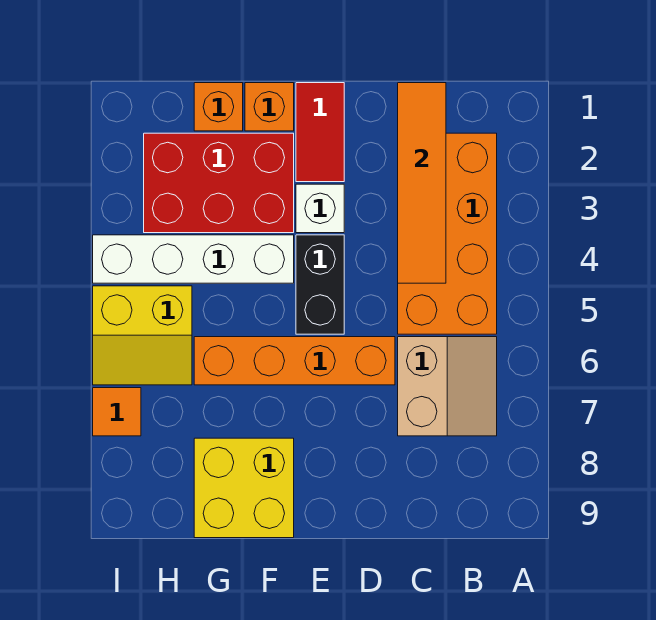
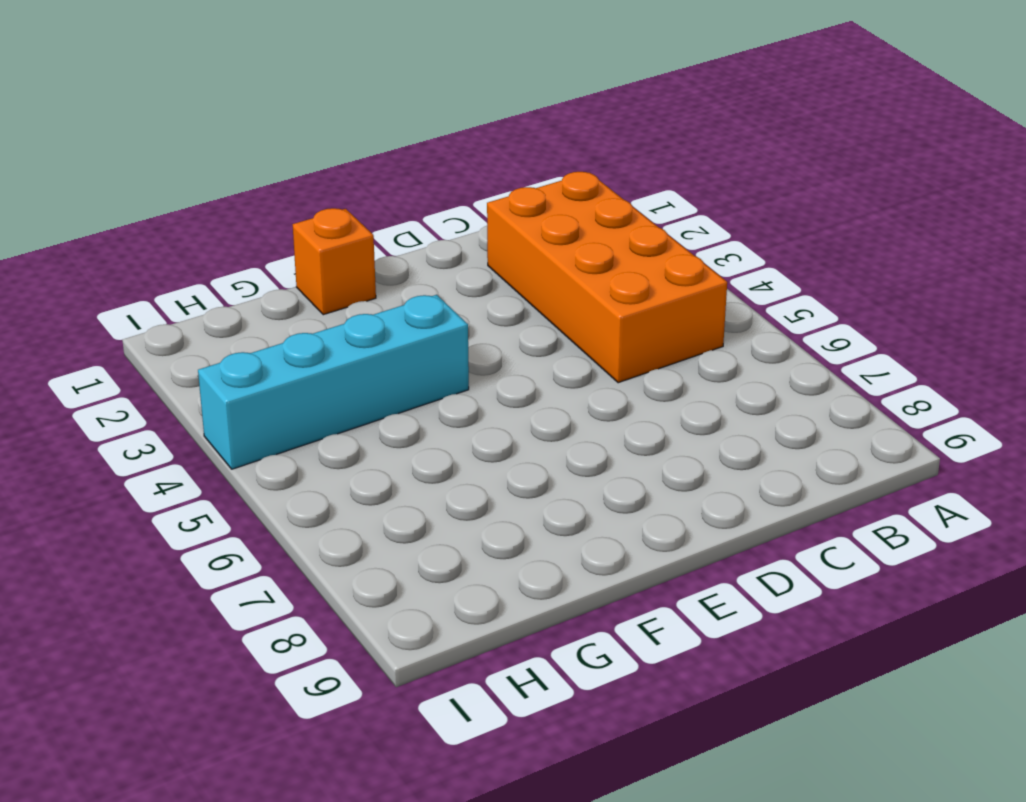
cyan 1x4 brick [198,295,469,469] -> white 1x4 brick [93,235,294,283]
none -> tan 2x2 slope [398,337,497,436]
none -> orange 1x4 brick [194,337,395,385]
none -> red 1x2 tile [296,83,344,182]

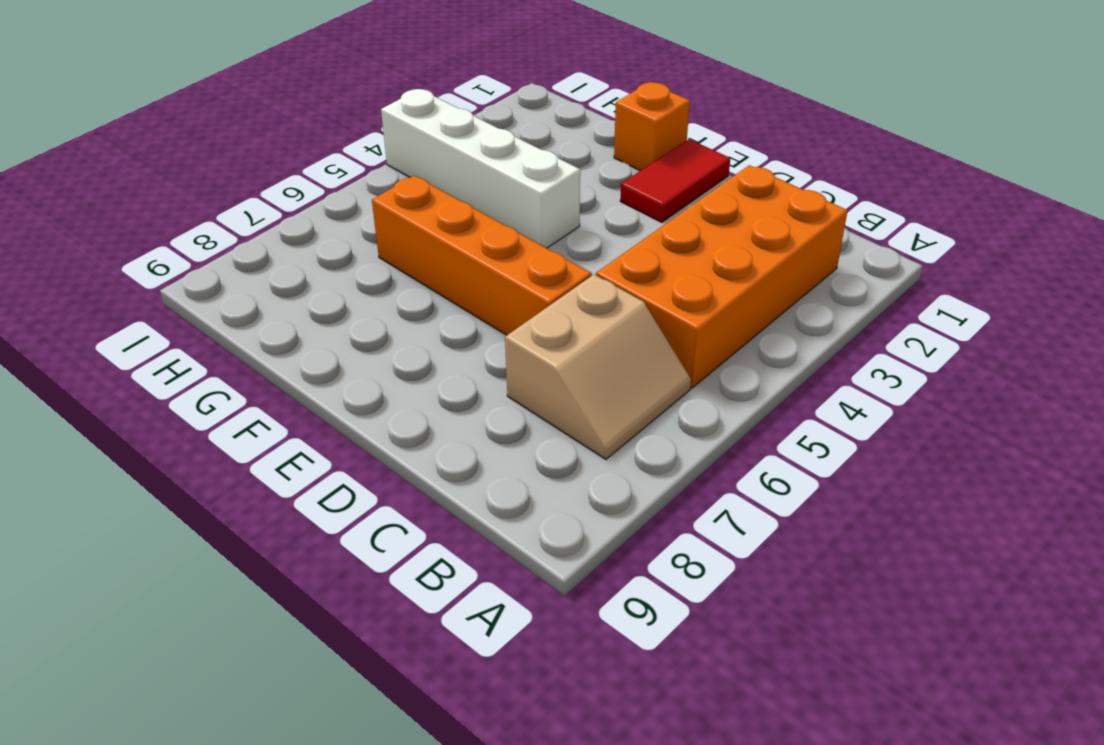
none -> white 1x1 brick [296,184,344,233]
none -> black 1x2 brick [296,235,344,334]
none -> red 2x3 brick [144,133,294,233]

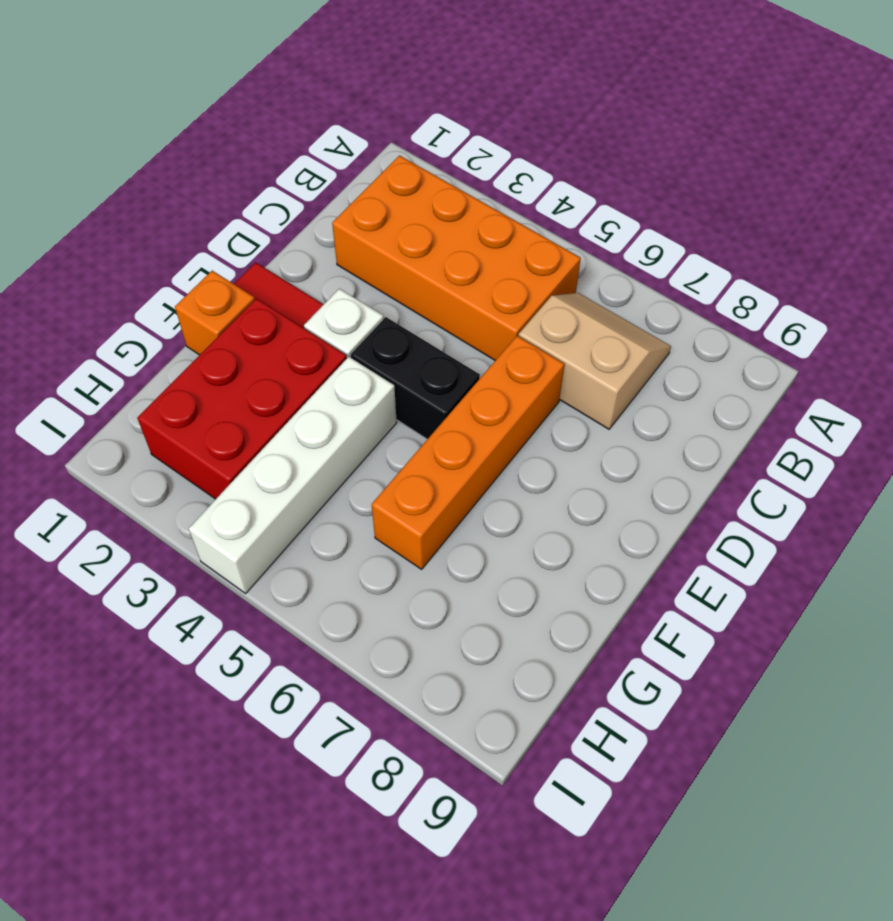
none -> yellow 2x2 brick [194,438,294,538]
none -> orange 1x1 brick [194,83,243,131]
none -> yellow 2x2 slope [93,286,192,385]

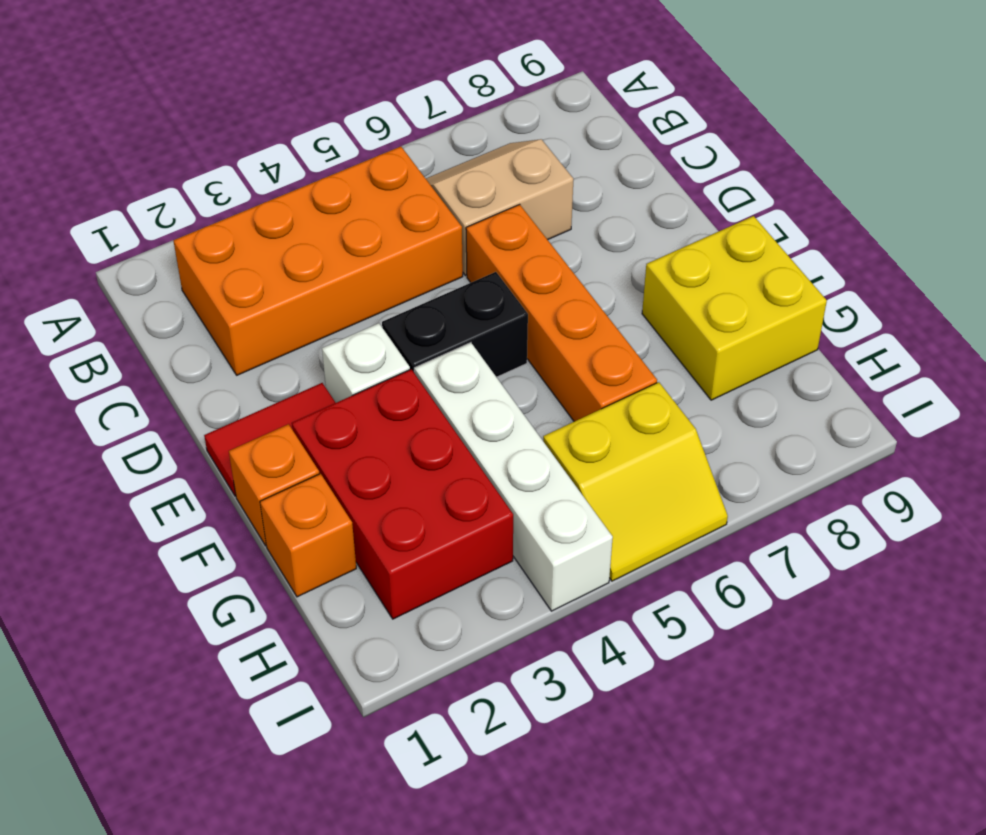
yellow 2x2 slope [543,382,728,581] -> yellow 2x2 slope turned to [93,286,192,385]
none -> orange 1x1 tile [93,388,141,436]
none -> orange 1x4 tile [398,83,446,283]

